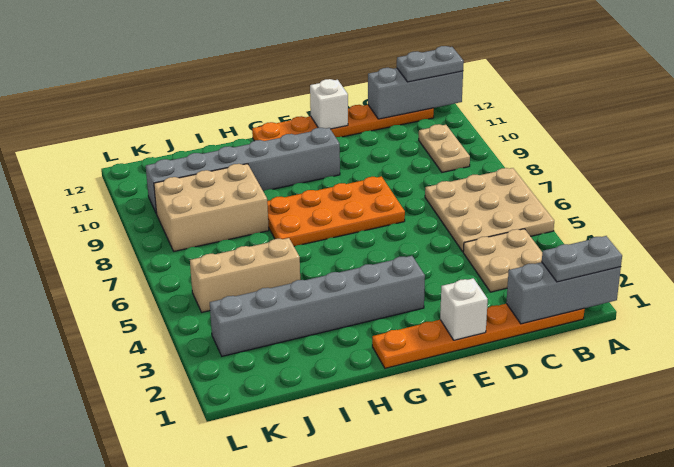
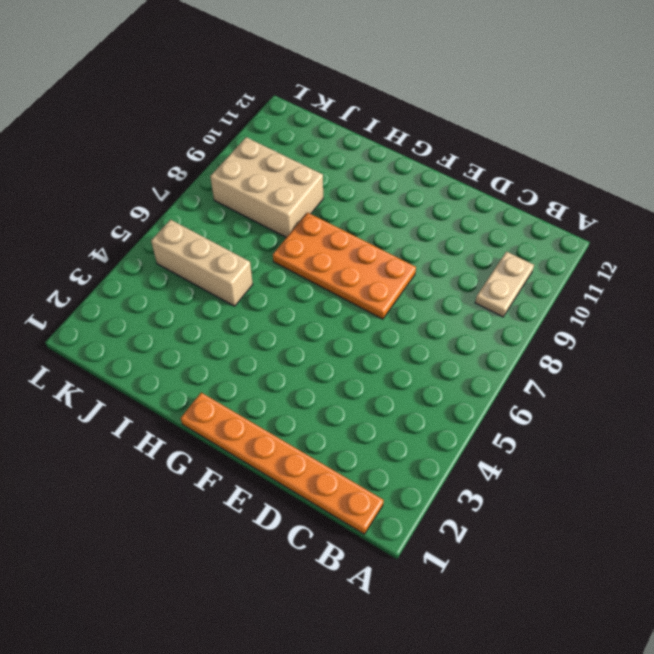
none -> tan 3x3 plate [425,168,554,252]
none -> tan 2x2 plate [463,229,542,292]
none -> orange 1x6 plate [252,105,434,141]

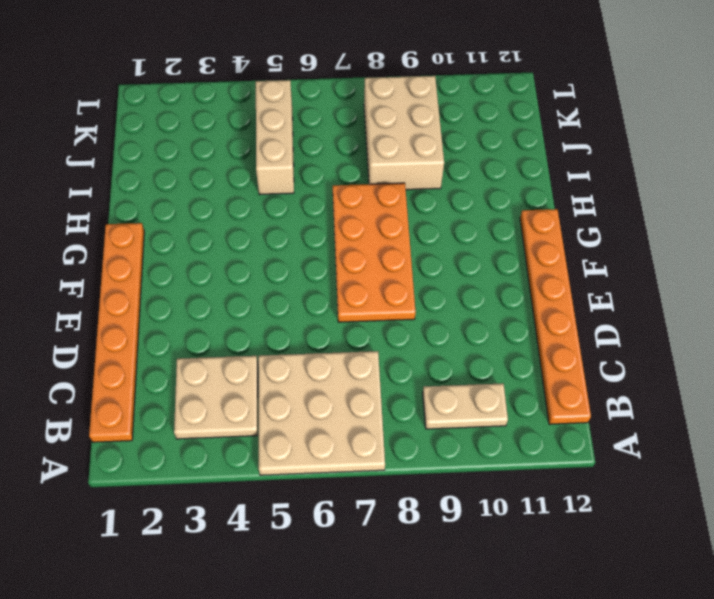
none -> grey 1x6 brick [210,256,425,356]
none -> grey 1x6 brick [146,128,340,214]
none -> grey 1x3 brick [506,262,621,324]

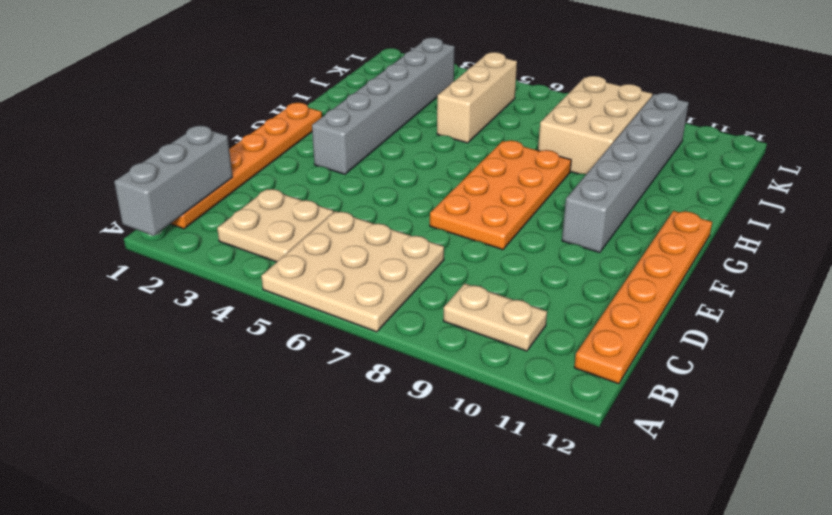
none -> grey 1x3 brick [368,68,463,119]
none -> white 1x1 brick [440,278,488,340]
none -> white 1x1 brick [310,79,348,129]

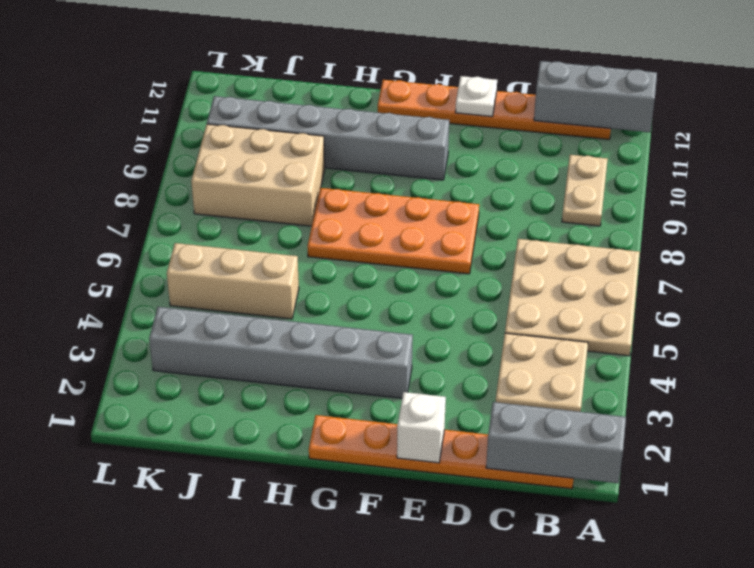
white 1x1 plate [455,76,497,117] -> white 1x1 brick [310,79,348,129]
none -> grey 1x2 plate [542,236,622,282]
none -> grey 1x2 plate [397,46,464,82]

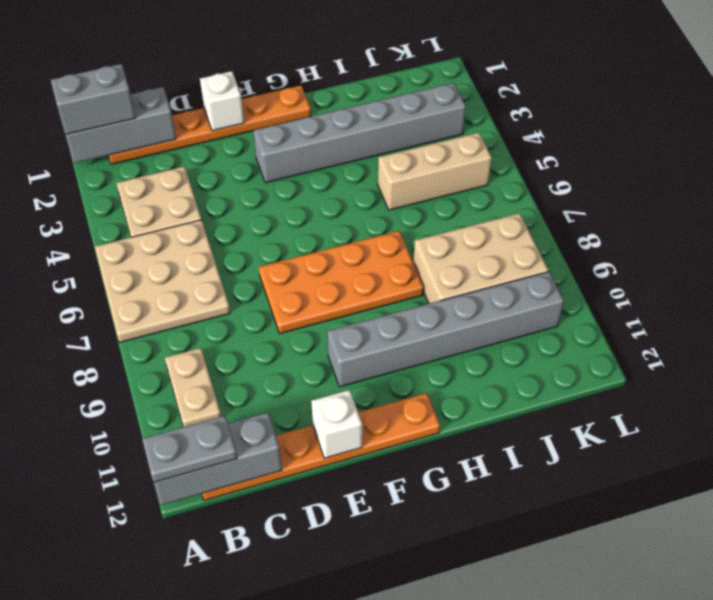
grey 1x2 brick [51,64,135,135] -> grey 1x2 plate [542,236,622,282]

